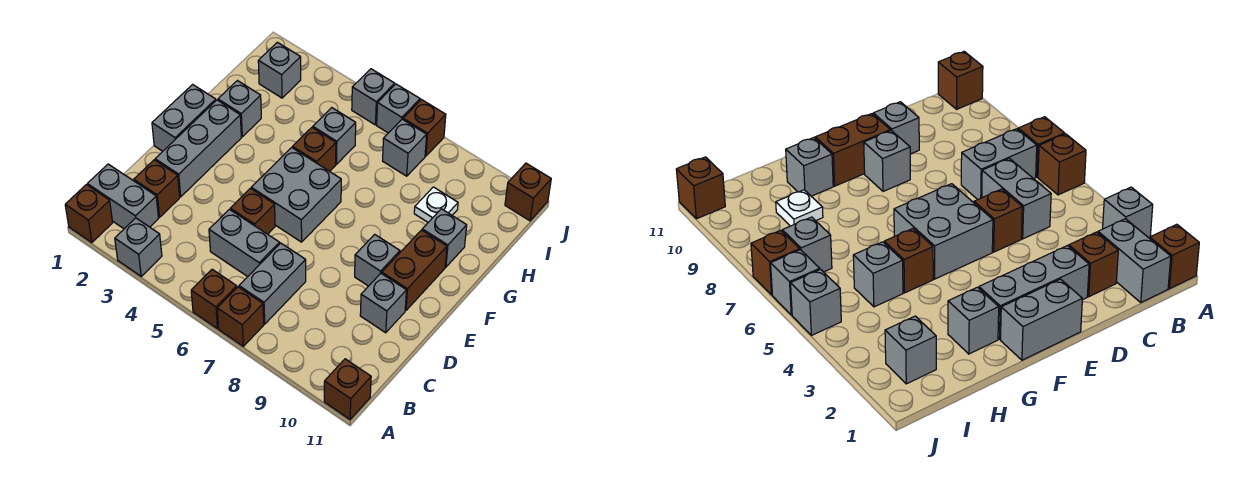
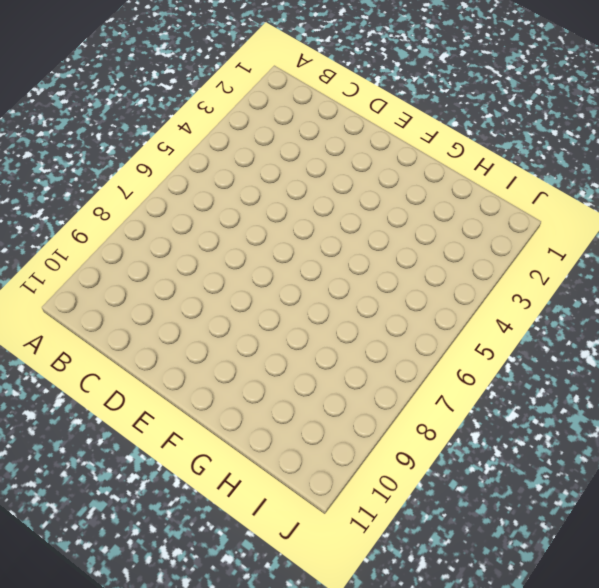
none -> brown 1x1 brick [65,185,113,243]
none -> grey 1x1 brick [115,218,162,276]
none -> brown 1x1 brick [191,269,237,328]

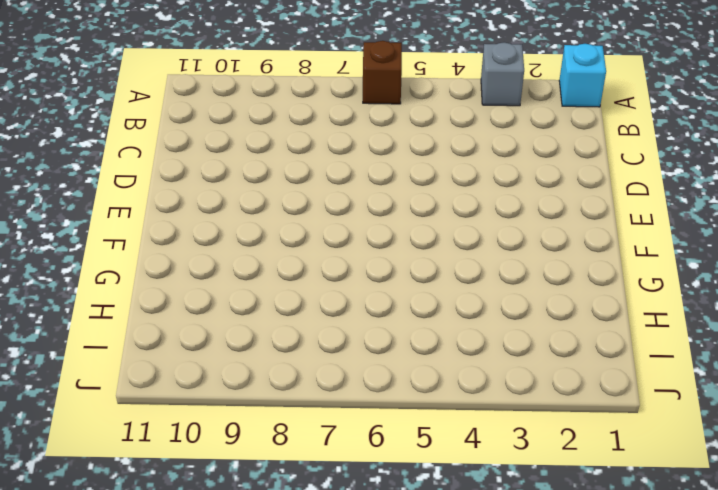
cyan 1x1 brick [559,44,606,107] -> brown 1x1 brick [65,185,113,243]
none -> brown 1x1 brick [217,287,264,346]
none -> brown 1x1 brick [324,359,371,419]
none -> grey 1x2 brick [87,164,159,229]

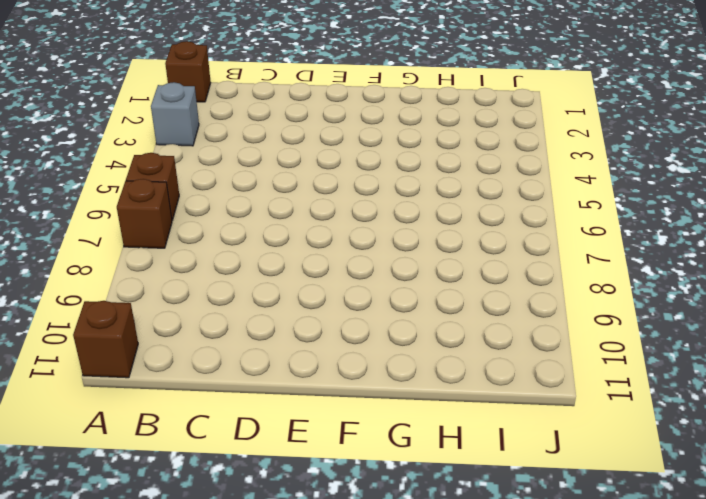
none -> grey 1x2 brick [87,164,159,229]
none -> grey 1x2 brick [239,243,306,324]
none -> brown 1x1 brick [134,160,180,217]

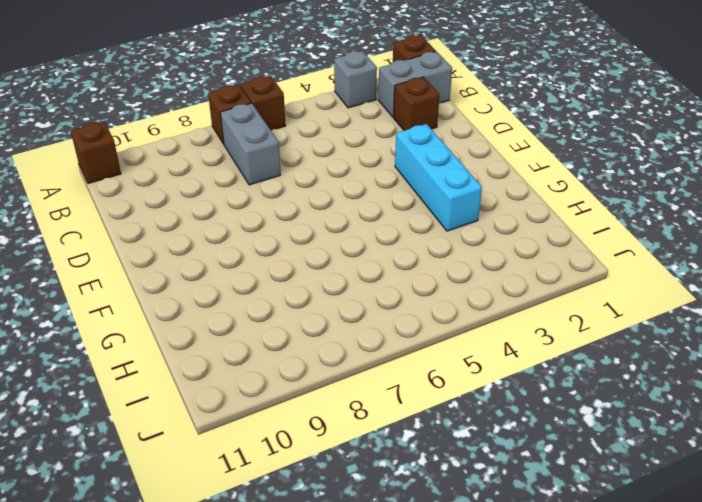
cyan 1x3 brick [395,124,482,231] -> none
none -> grey 1x2 brick [209,209,280,277]
none -> grey 1x3 brick [155,100,241,197]
none -> brown 1x1 brick [230,188,275,234]

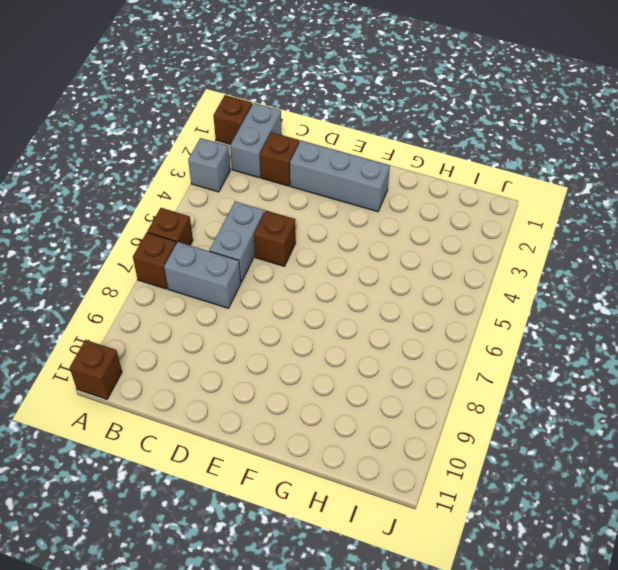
none -> grey 1x1 brick [360,273,406,333]
none -> grey 1x2 brick [152,84,216,151]
none -> grey 2x2 brick [251,147,341,242]

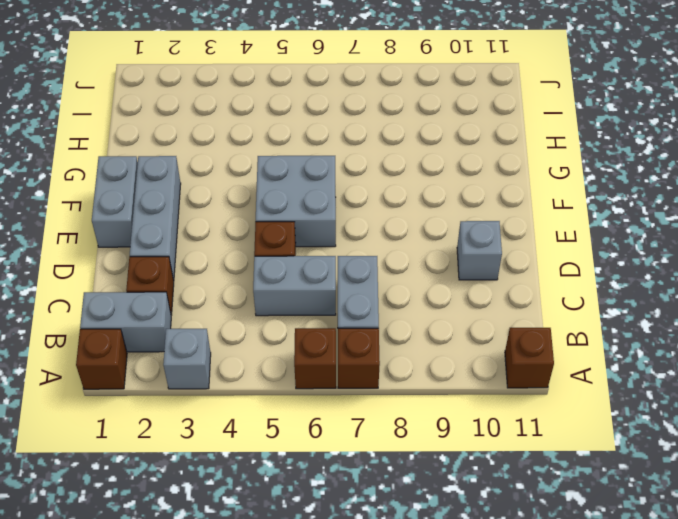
none -> grey 1x1 brick [355,234,400,286]
none -> brown 1x2 brick [382,230,447,310]
none -> grey 1x1 brick [218,81,261,137]

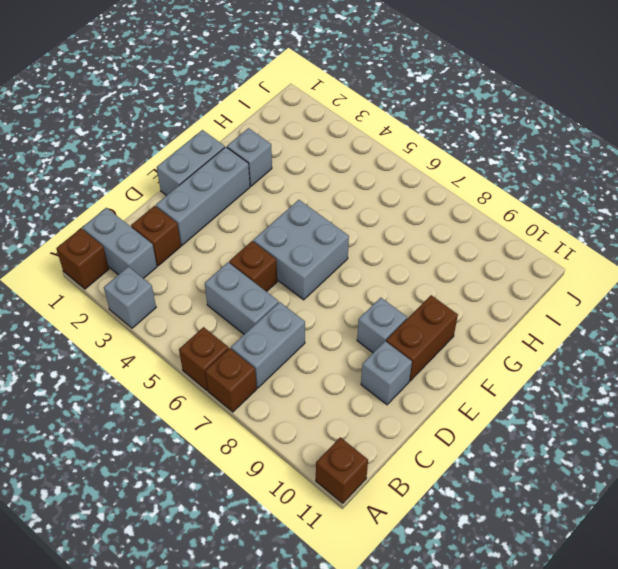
none -> brown 1x1 brick [293,128,336,171]
none -> grey 1x1 brick [422,209,467,267]
none -> grey 1x1 brick [313,108,356,164]

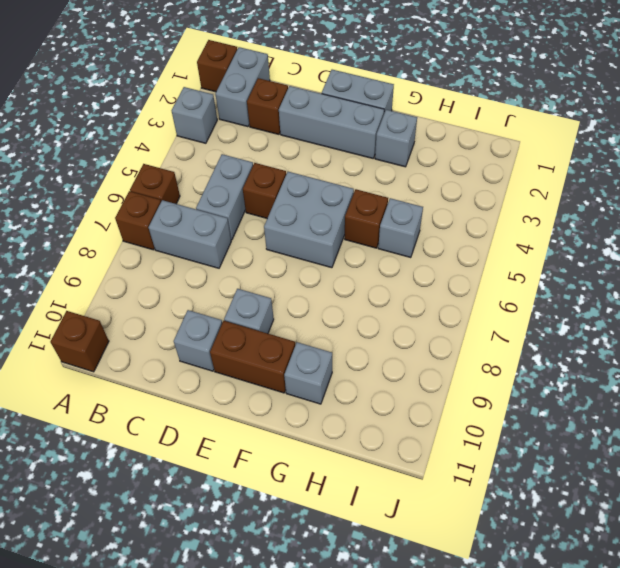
none -> white 1x1 plate [414,187,458,222]
none -> grey 1x1 brick [258,42,301,98]
none -> grey 1x1 brick [383,119,427,176]

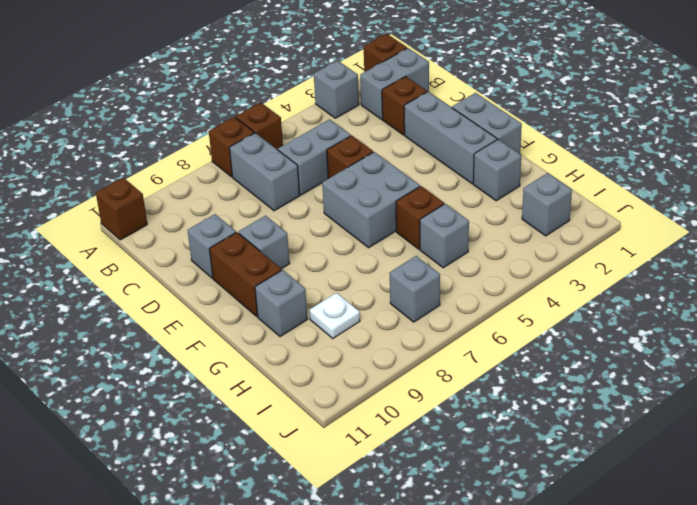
none -> grey 1x1 brick [352,69,395,125]
none -> grey 1x1 brick [377,84,420,133]
none -> brown 1x1 brick [403,100,446,156]

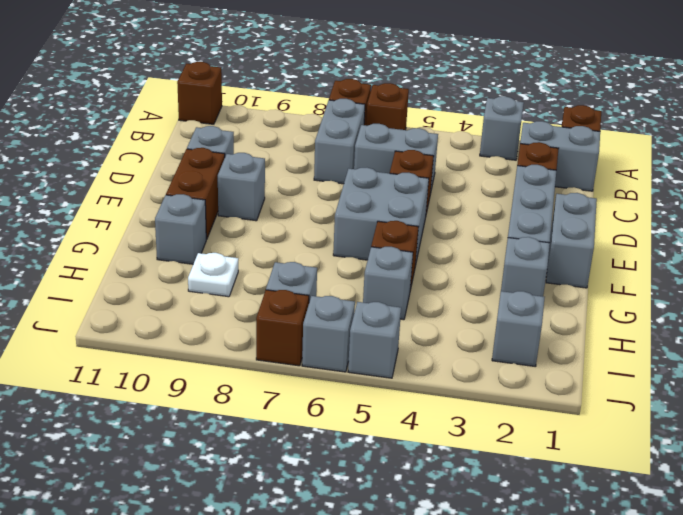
none -> brown 1x1 brick [505,163,551,221]

